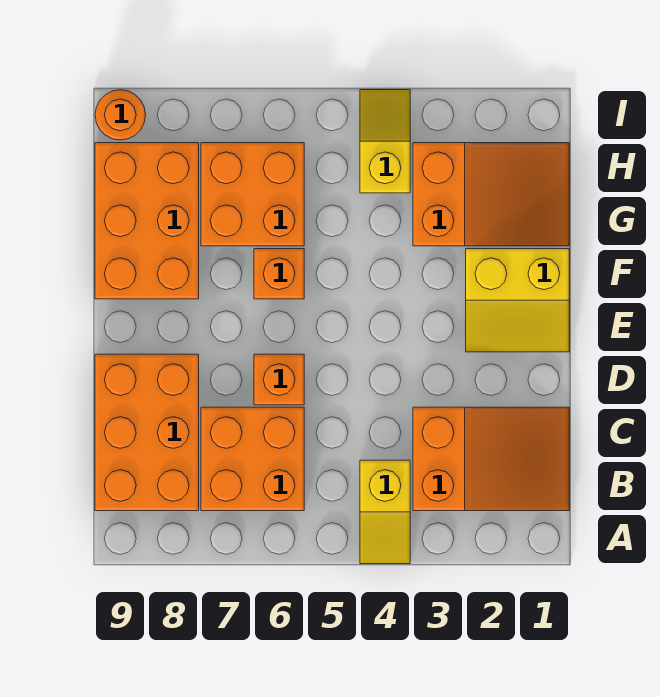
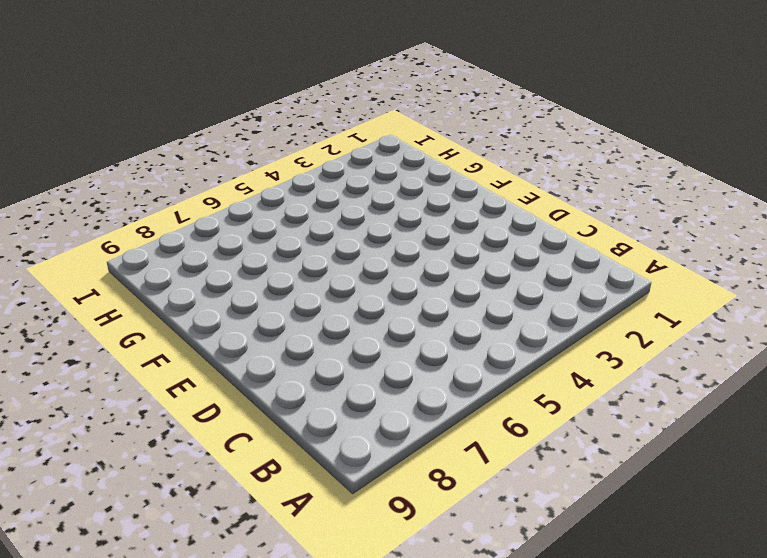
none -> yellow 1x2 slope [360,460,410,564]
none -> orange 2x3 slope [413,407,569,511]
none -> orange 2x2 brick [201,407,304,511]

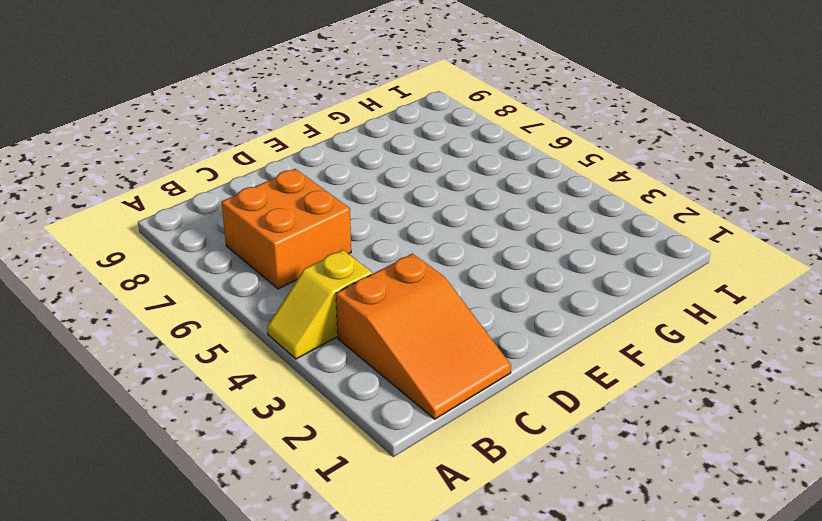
none -> orange 2x3 brick [95,354,199,511]
none -> orange 1x1 brick [254,354,304,405]
none -> yellow 2x2 slope [466,249,569,352]

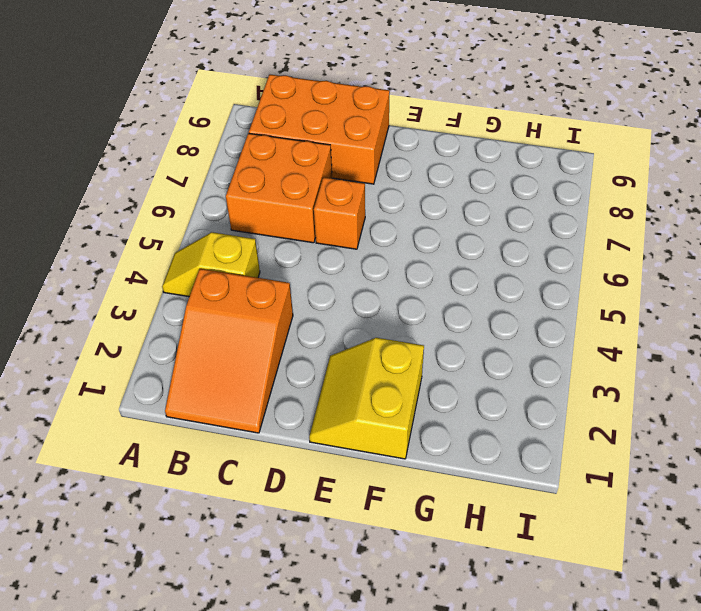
none -> orange 1x1 brick [254,249,304,299]
none -> orange 2x3 brick [95,143,199,299]
none -> orange 2x3 slope [413,143,569,246]

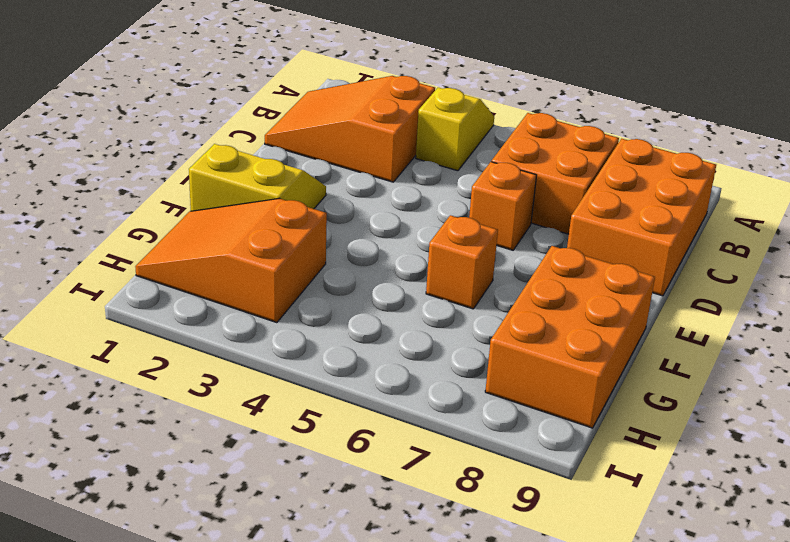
none -> orange 2x2 brick [201,143,304,246]
none -> yellow 1x2 slope [360,90,410,193]
none -> orange 1x1 round brick [95,90,146,140]

